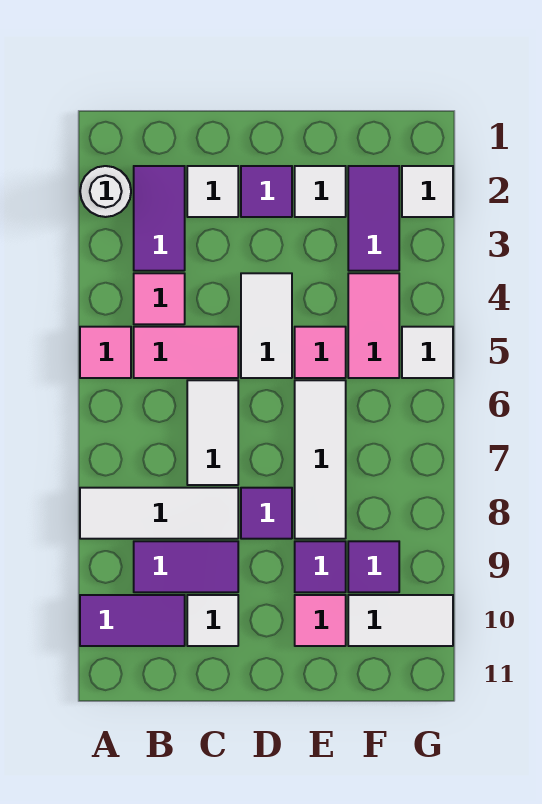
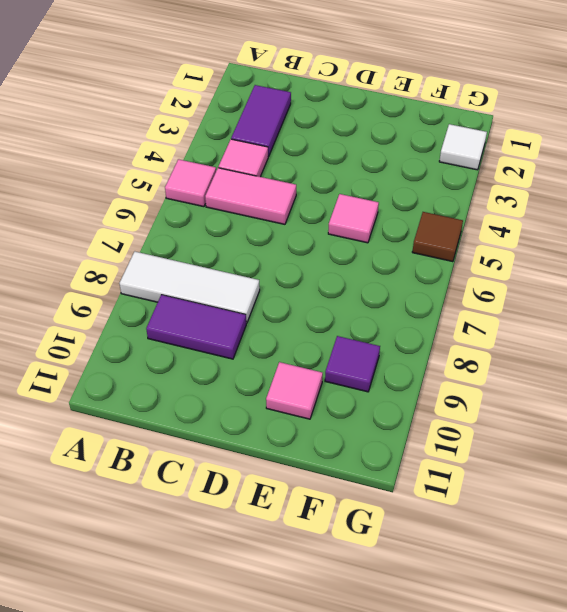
brown 1x1 tile [412,212,463,262] -> white 1x1 tile [402,327,453,378]
none -> white 1x1 round brick [80,166,131,217]
none -> purple 1x2 tile [80,595,185,646]
none -> white 1x1 tile [187,166,238,217]

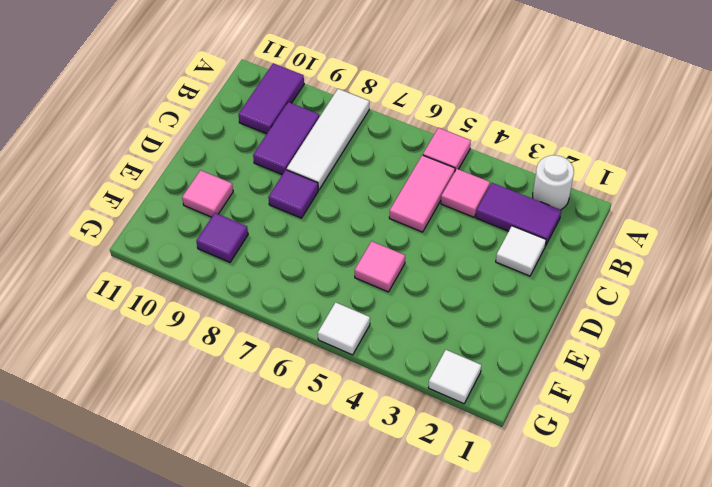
none -> white 1x2 tile [187,380,238,485]
none -> white 1x1 tile [187,595,238,646]
none -> purple 1x1 tile [241,166,292,217]

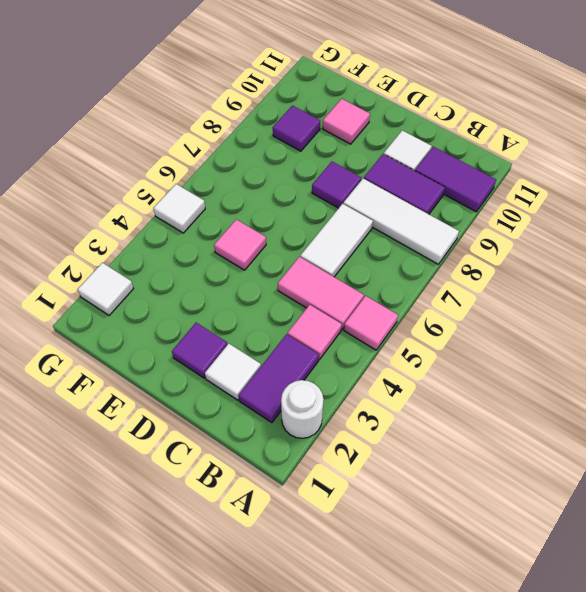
none -> white 1x2 tile [241,273,292,378]
none -> white 1x1 tile [295,166,346,217]
none -> white 1x3 tile [295,380,346,539]

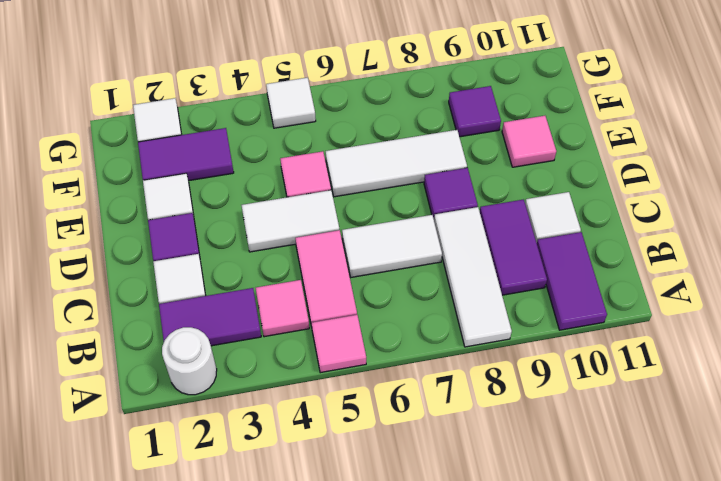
none -> purple 1x1 tile [295,541,346,592]
none -> pink 1x2 tile [348,273,399,378]
none -> white 1x2 tile [348,595,453,646]

